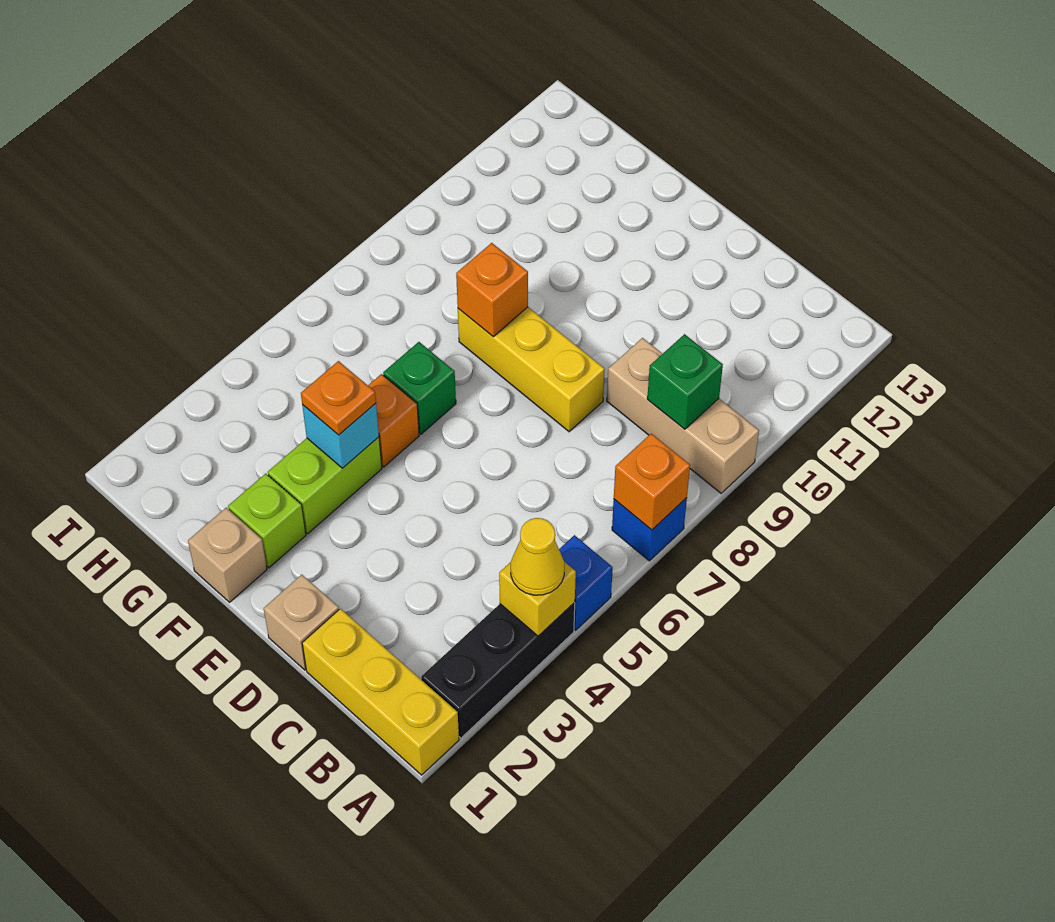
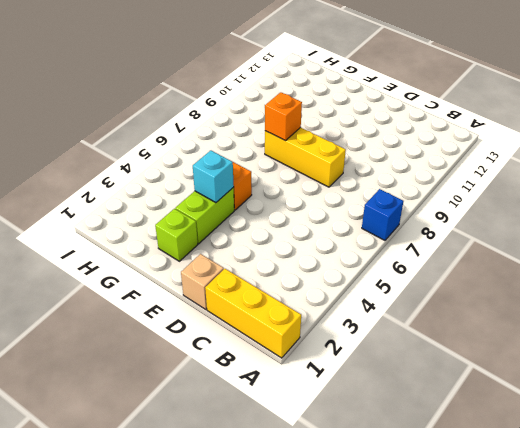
none -> black 1x3 brick [421,603,575,738]
none -> blue 1x1 brick [559,535,613,630]
none -> tan 1x3 brick [607,338,759,493]

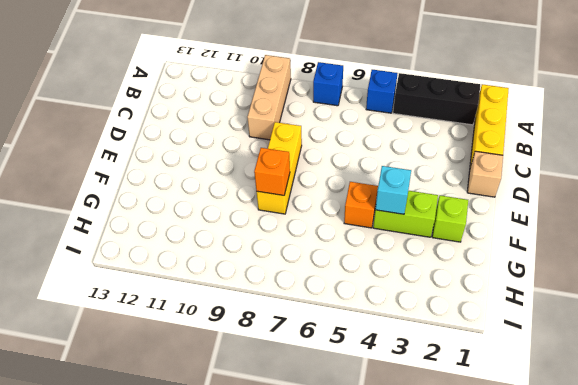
none -> tan 1x1 brick [188,508,267,602]
none -> green 1x1 brick [383,342,456,434]
none -> yellow 1x1 brick [499,562,576,636]

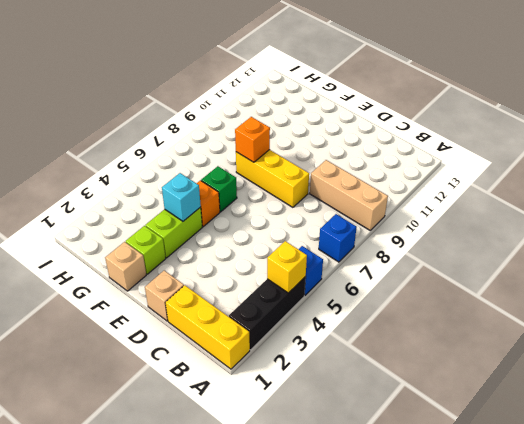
none -> orange 1x1 brick [614,434,690,530]
none -> green 1x1 brick [647,334,723,429]
none -> yellow 1x1 cone [511,518,564,595]

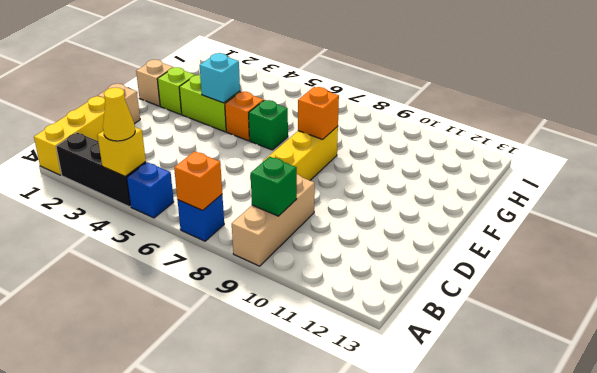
none -> orange 1x1 plate [301,361,376,435]

